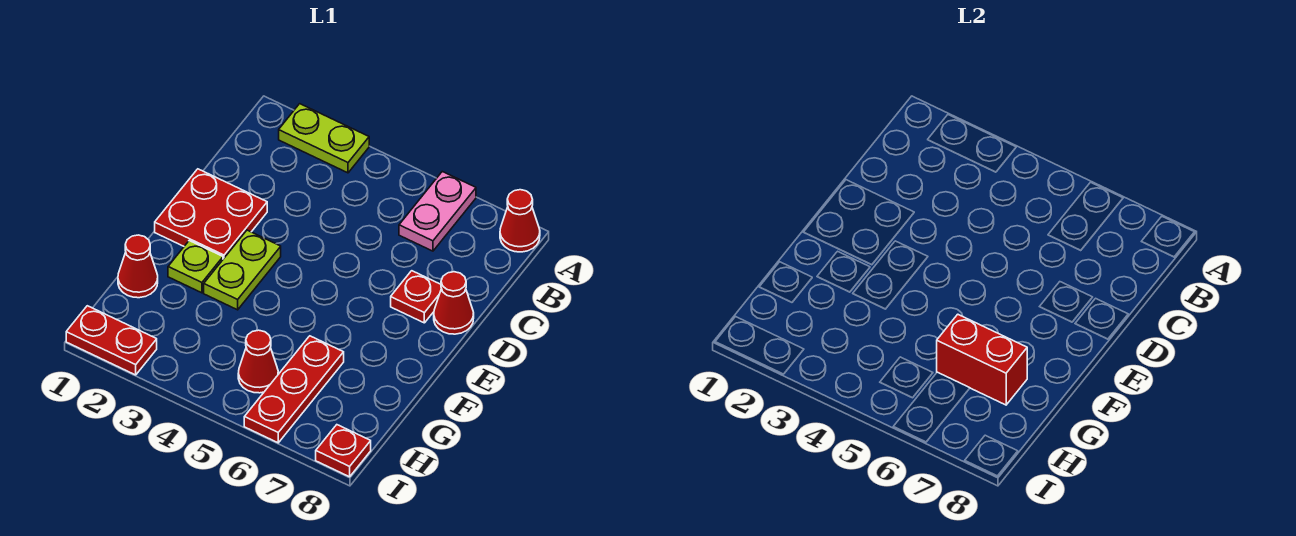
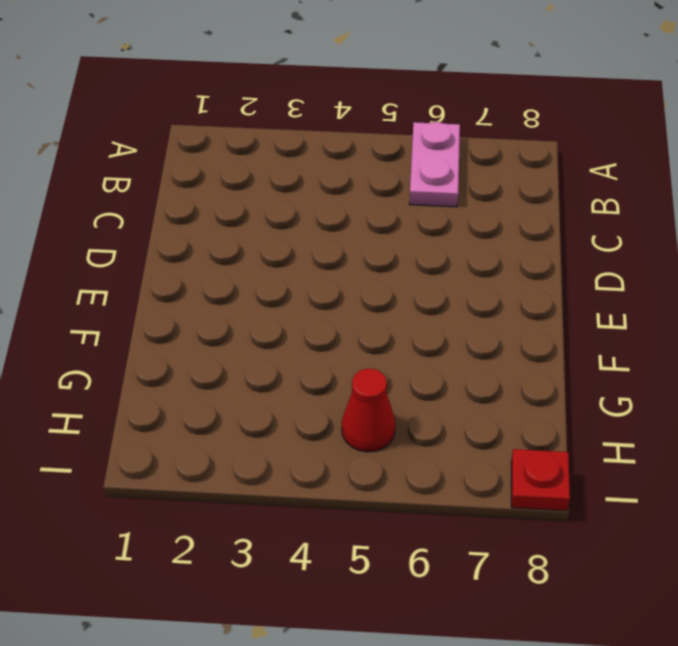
none -> lime 1x2 plate [279,104,369,173]
none -> red 1x1 cone [500,190,540,252]
none -> red 2x2 plate [155,169,267,259]

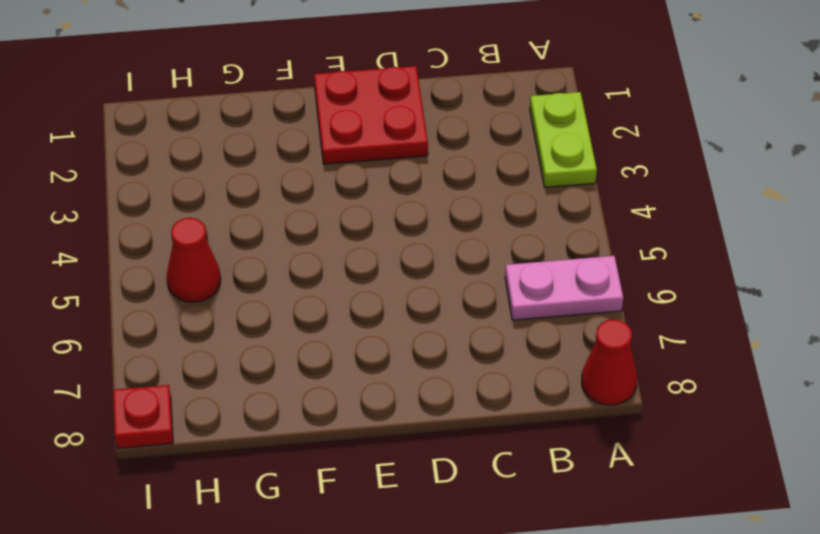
none -> red 1x1 plate [391,271,441,323]
none -> red 1x1 cone [434,272,474,334]
none -> lime 1x2 plate [204,230,281,310]

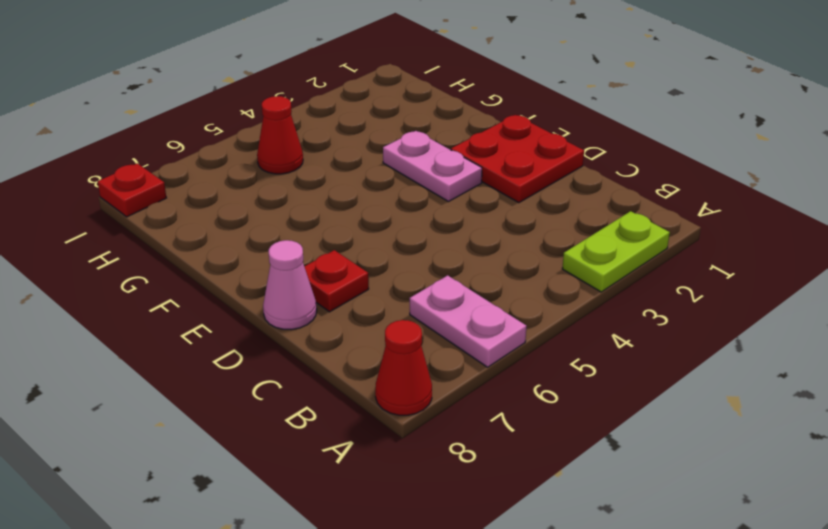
pink 1x1 cone [263,240,317,330] -> red 1x1 cone [434,272,474,334]
pink 1x2 plate [383,131,482,202] -> lime 1x2 plate [204,230,281,310]
none -> lime 1x1 plate [168,241,223,293]
none -> red 1x1 cone [118,235,158,298]
none -> red 1x3 plate [244,336,344,443]

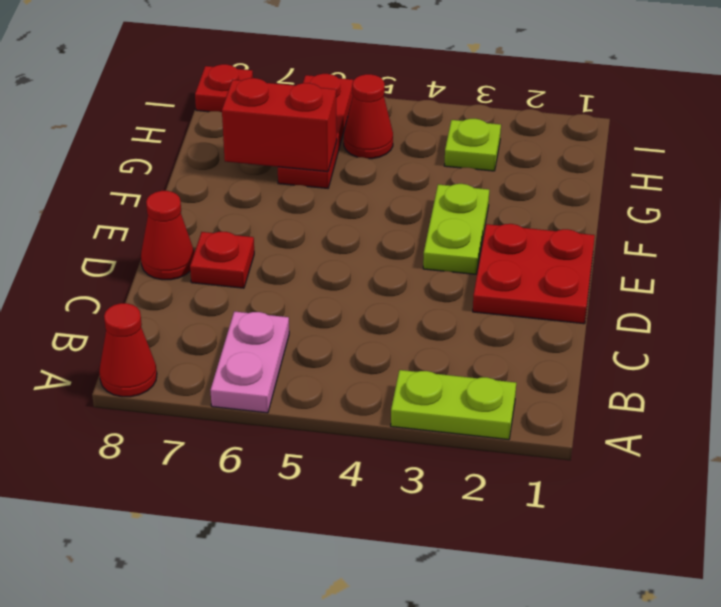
lime 1x1 plate [444,119,501,171] -> lime 1x1 plate moved to [168,241,223,293]
none -> red 1x1 cone [118,235,158,298]
none -> red 1x2 plate [66,306,157,375]

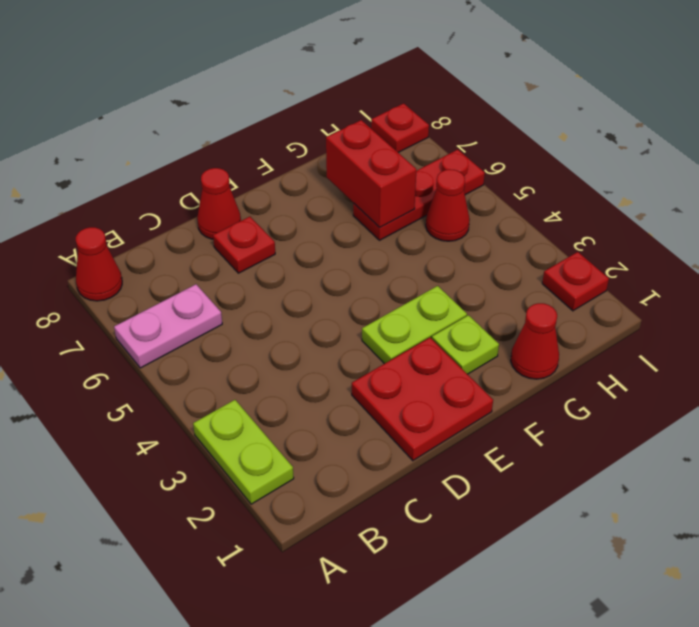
red 1x1 plate [542,252,609,311] -> red 1x2 plate [66,306,157,375]

